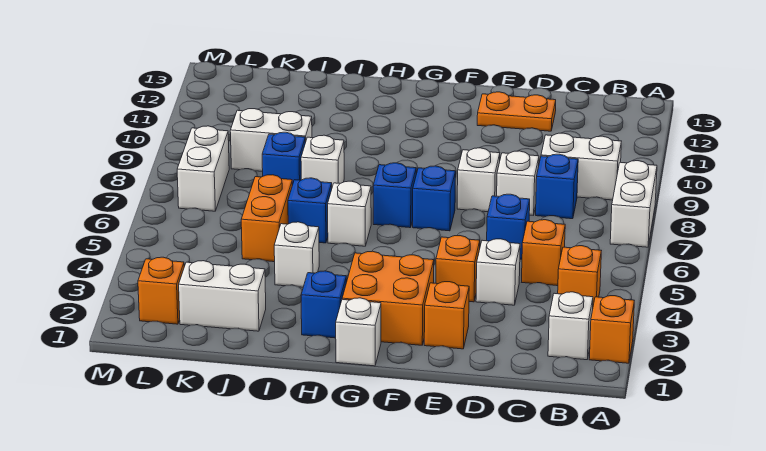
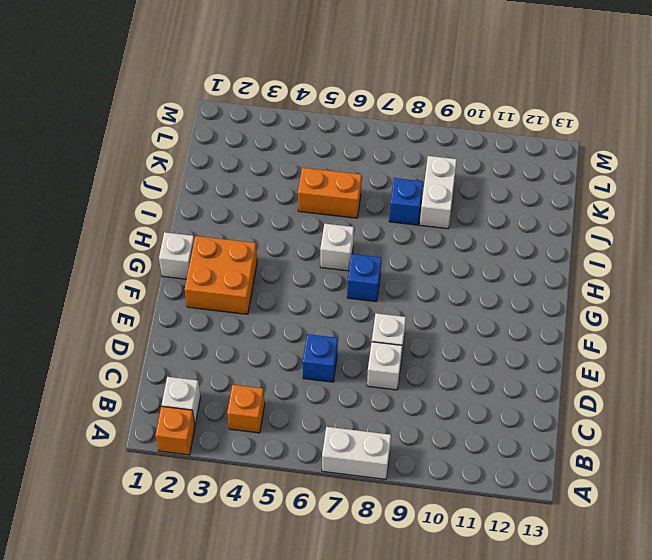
none -> white 1x2 brick [541,133,621,200]
none -> orange 1x1 brick [522,220,565,286]
none -> blue 1x1 brick [536,154,578,219]

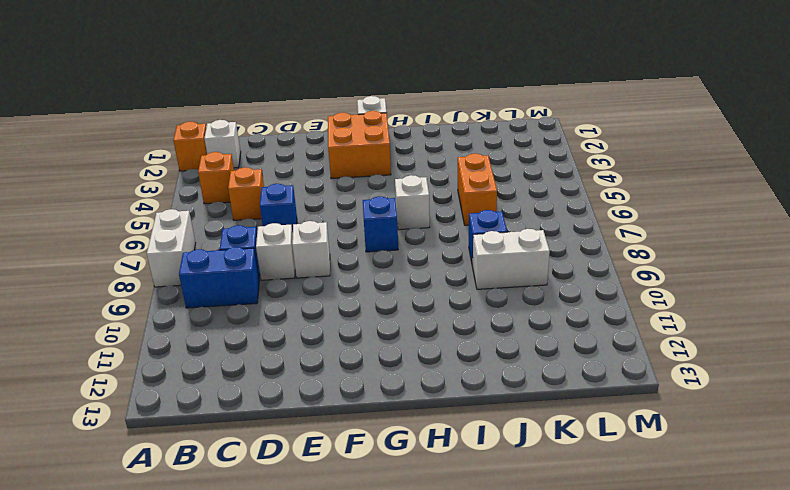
blue 1x2 brick [179,247,259,308] -> white 1x2 brick [541,133,621,200]
none -> white 1x1 brick [476,239,520,305]
none -> orange 1x2 plate [477,92,556,131]
none -> orange 1x1 brick [424,282,469,349]

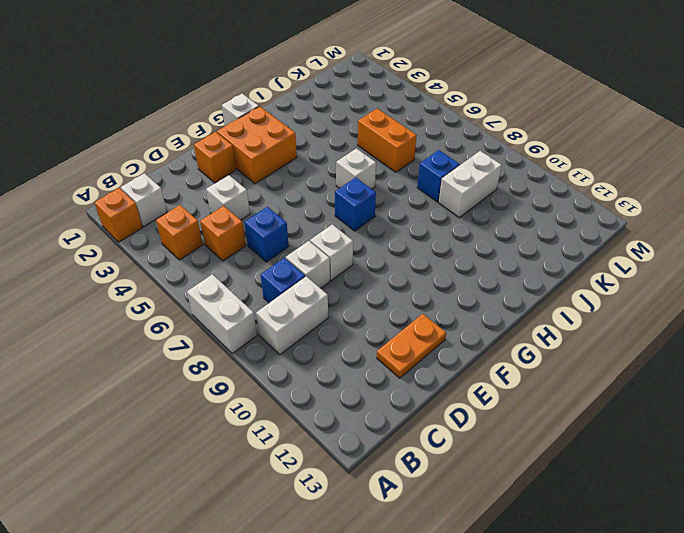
none -> orange 1x1 brick [436,236,480,302]
none -> blue 1x1 brick [413,166,456,231]
none -> blue 1x1 brick [301,271,346,338]

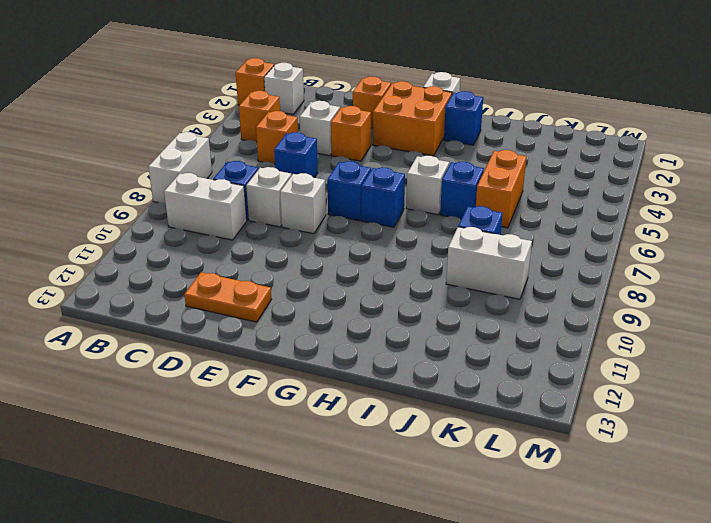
none -> white 1x1 brick [274,222,319,287]
none -> white 1x1 brick [301,135,344,187]
none -> white 1x2 brick [179,261,266,331]

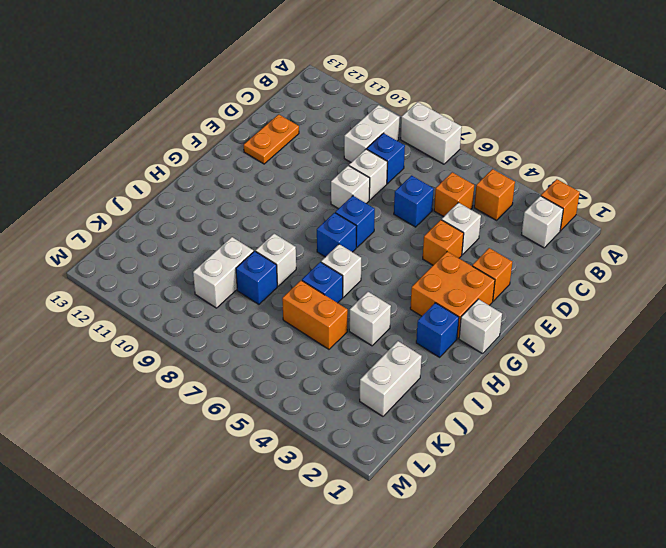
none -> orange 1x1 brick [138,257,184,324]
none -> white 1x2 brick [177,126,229,211]

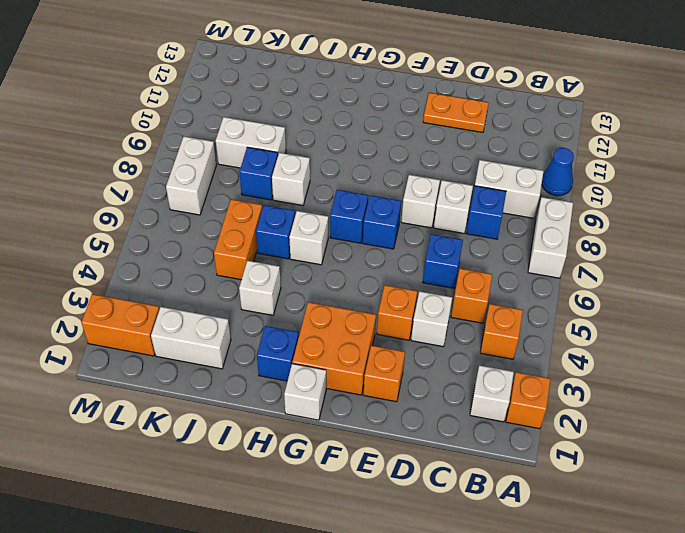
blue 1x1 cone [542,148,574,196] -> none
orange 1x2 brick [81,294,159,356] -> orange 1x1 brick [138,257,184,324]

